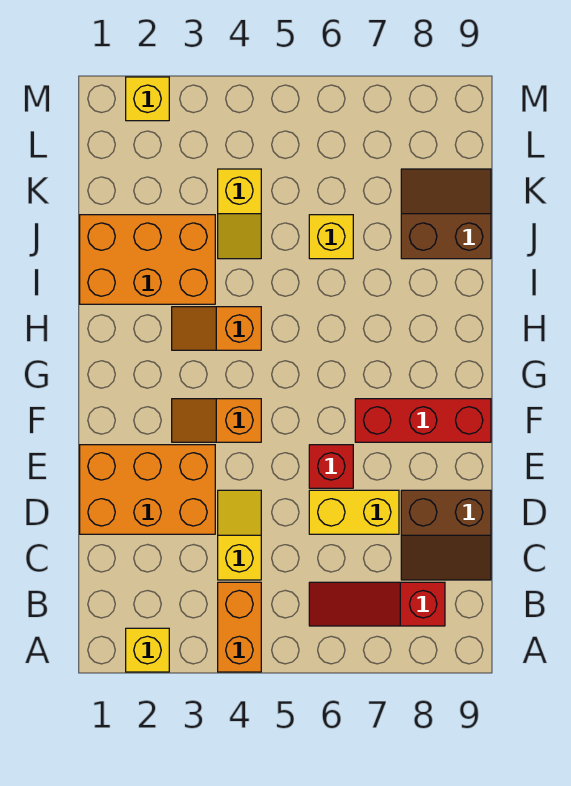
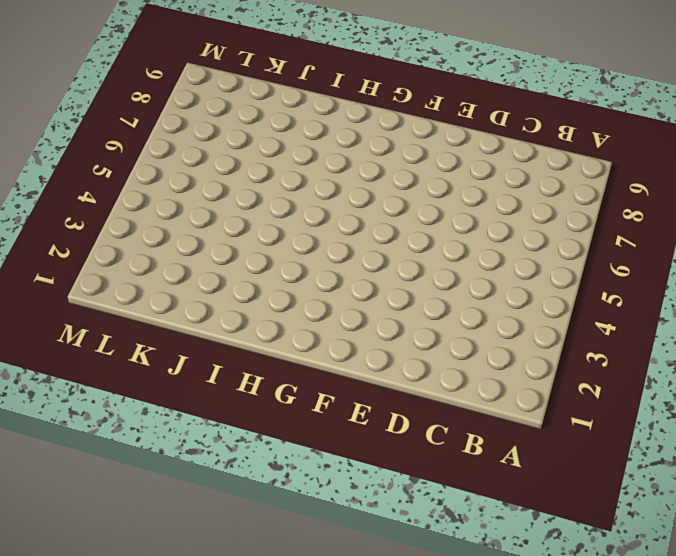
none -> yellow 1x1 brick [126,628,169,672]
none -> orange 1x2 brick [218,582,261,672]
none -> red 1x3 slope [309,582,445,626]

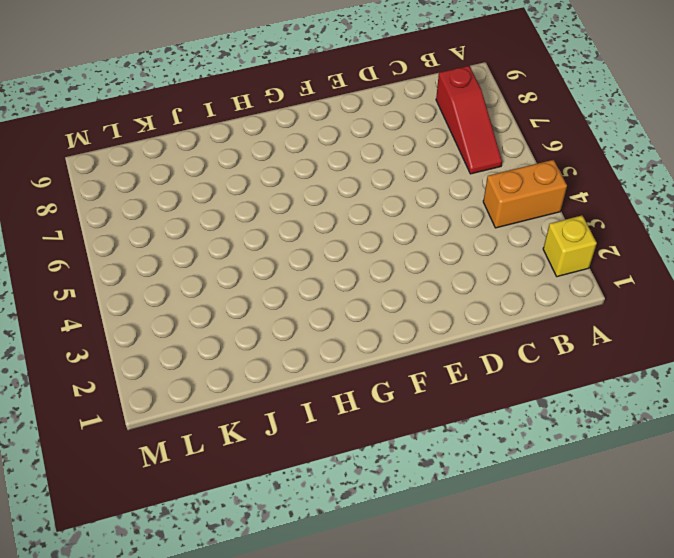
none -> yellow 1x2 slope [218,490,261,580]
none -> brown 2x2 slope [401,490,491,580]
none -> orange 2x3 brick [80,445,215,534]

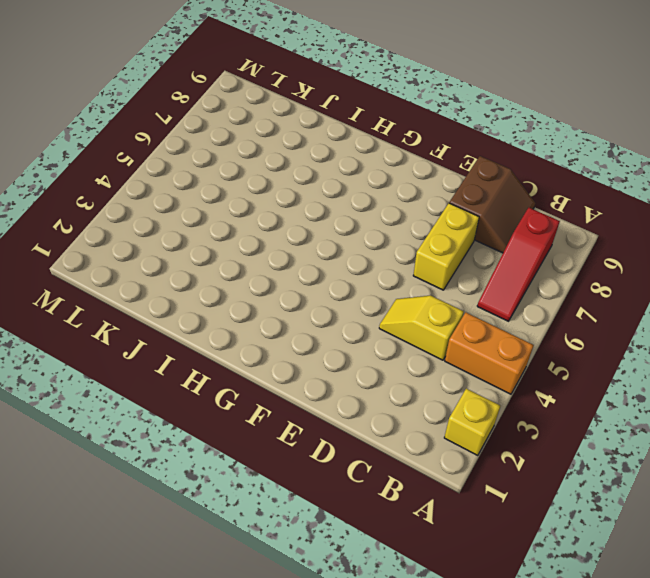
none -> orange 2x3 brick [80,445,215,534]
none -> red 1x1 brick [309,445,353,488]
none -> orange 1x2 slope [172,399,261,442]

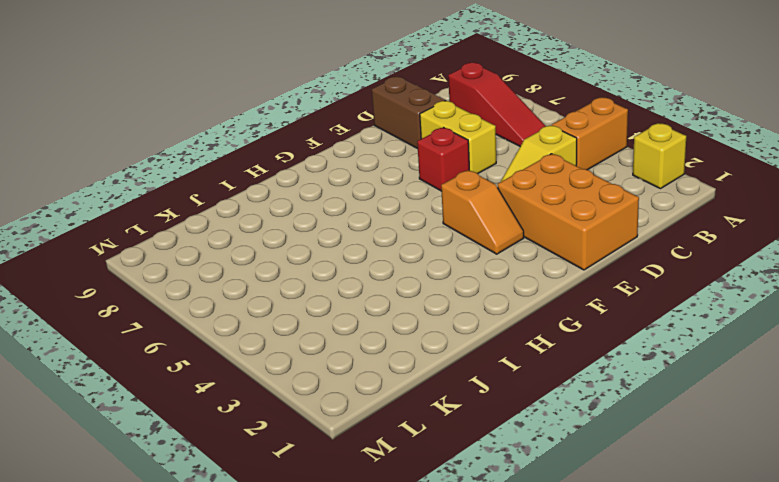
none -> red 1x3 brick [355,399,491,442]
none -> orange 1x2 slope [172,307,261,350]
none -> orange 2x3 brick [80,215,215,304]

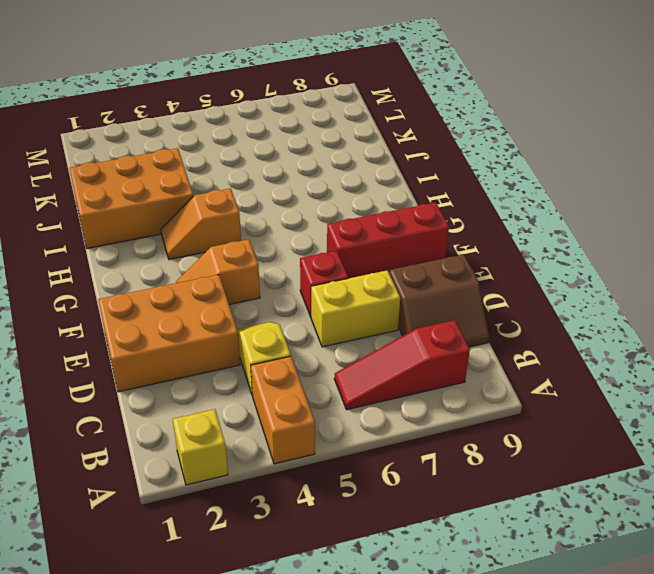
none -> yellow 1x2 slope [218,169,261,259]
none -> yellow 1x1 brick [309,215,353,259]
none -> brown 2x2 slope [401,169,491,259]

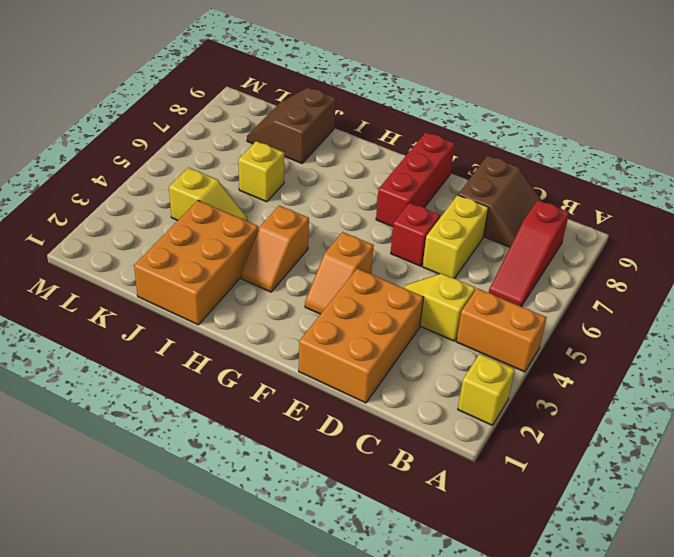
none -> yellow 1x1 brick [126,77,169,121]

